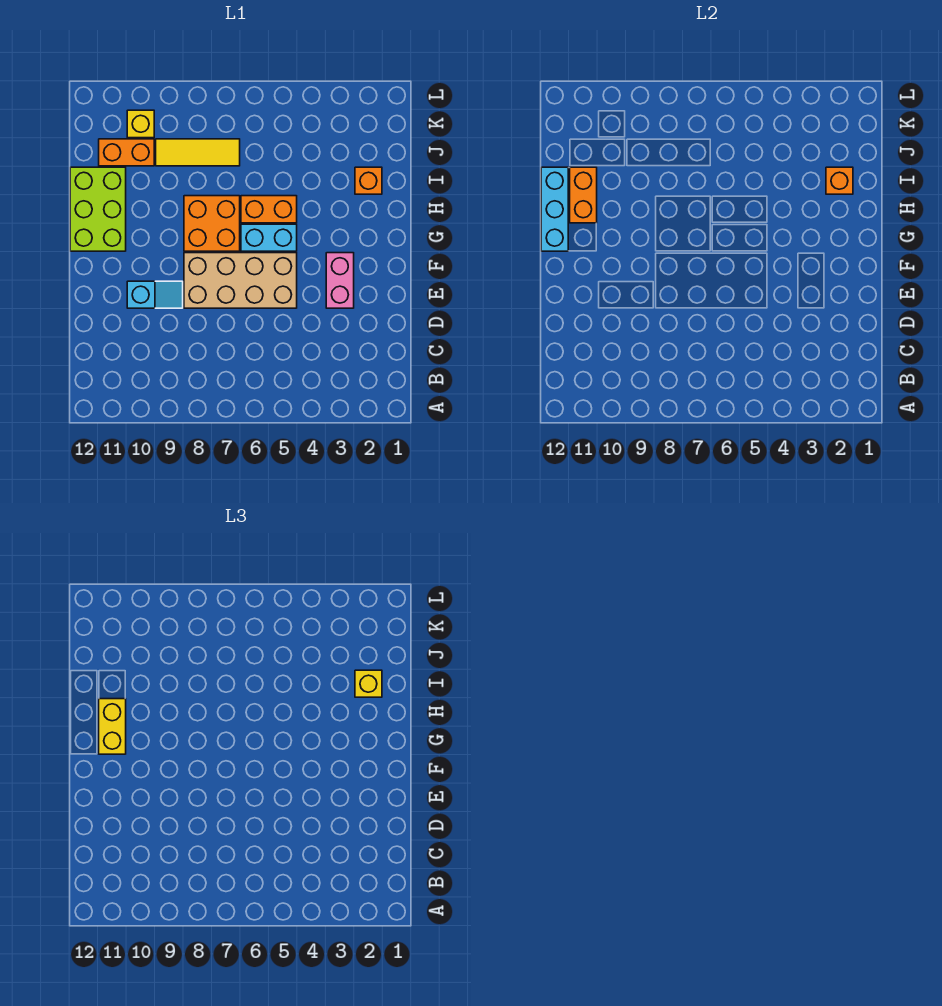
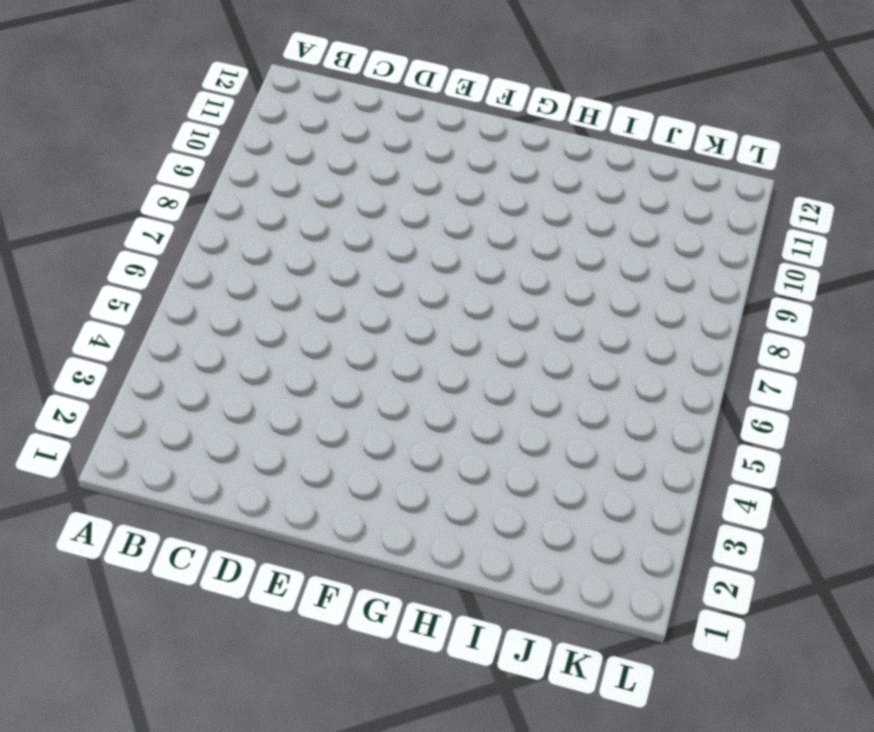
none -> pink 1x2 brick [326,253,354,308]
none -> tan 2x4 brick [184,253,297,308]
none -> cyan 1x2 slope [127,281,183,308]

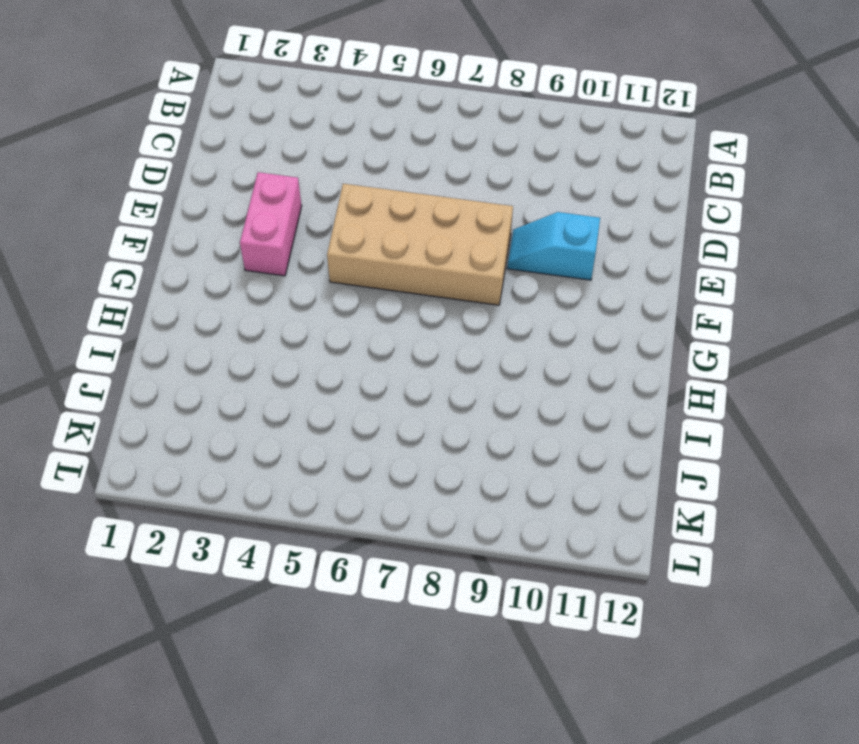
none -> cyan 1x2 brick [241,224,297,251]
none -> orange 2x2 brick [184,196,240,251]
none -> lime 2x3 brick [70,167,126,251]

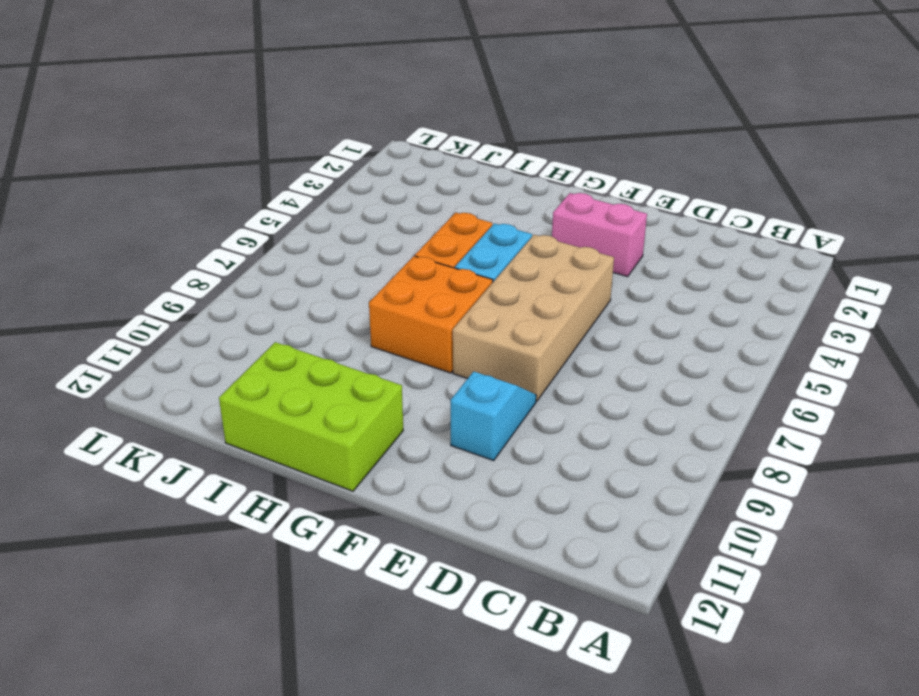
none -> orange 1x1 brick [355,167,382,194]
none -> yellow 1x3 tile [156,139,240,166]
none -> orange 1x2 brick [99,139,154,166]

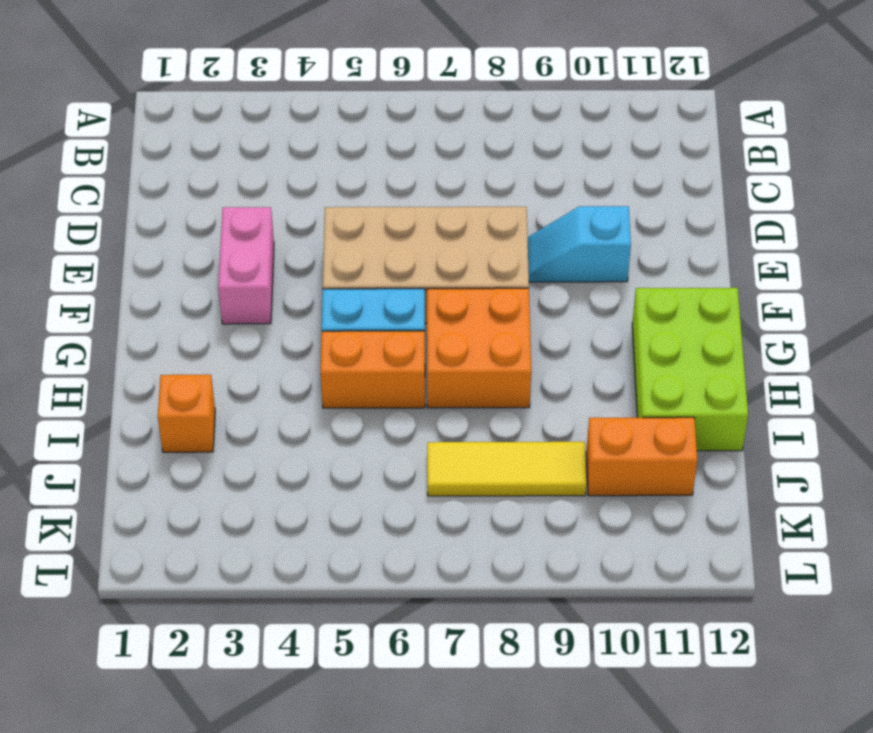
none -> yellow 1x1 brick [127,110,154,138]
none -> cyan 1x3 brick [541,167,568,251]
none -> orange 1x2 brick [570,167,597,223]

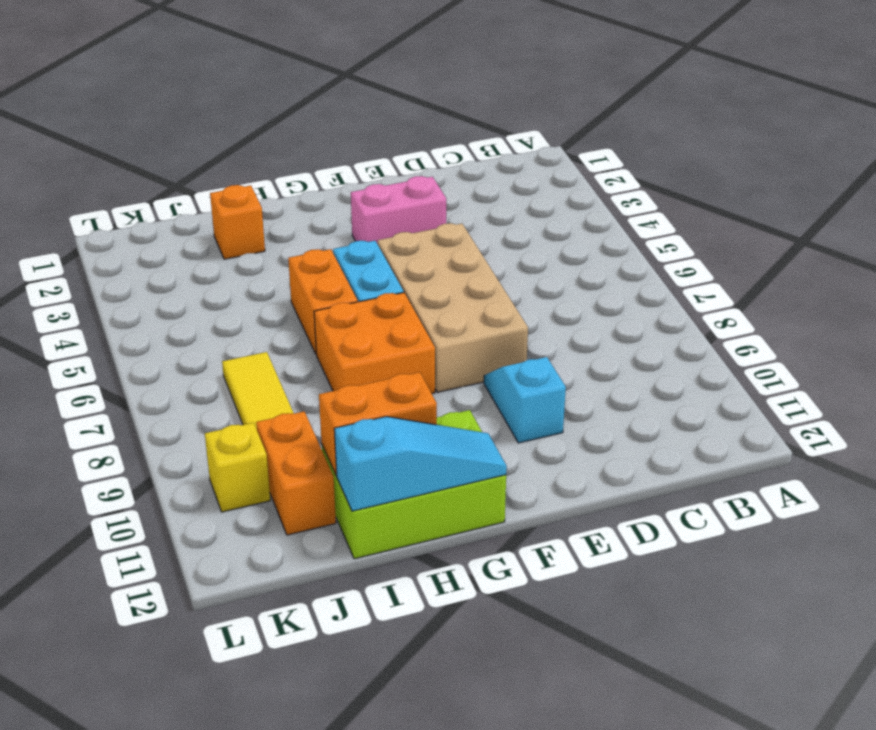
cyan 1x3 slope [334,417,507,511] -> cyan 1x3 brick [541,167,568,251]
none -> orange 1x1 brick [826,167,853,194]
none -> yellow 1x2 brick [99,699,126,754]
none -> yellow 1x1 brick [355,670,382,697]

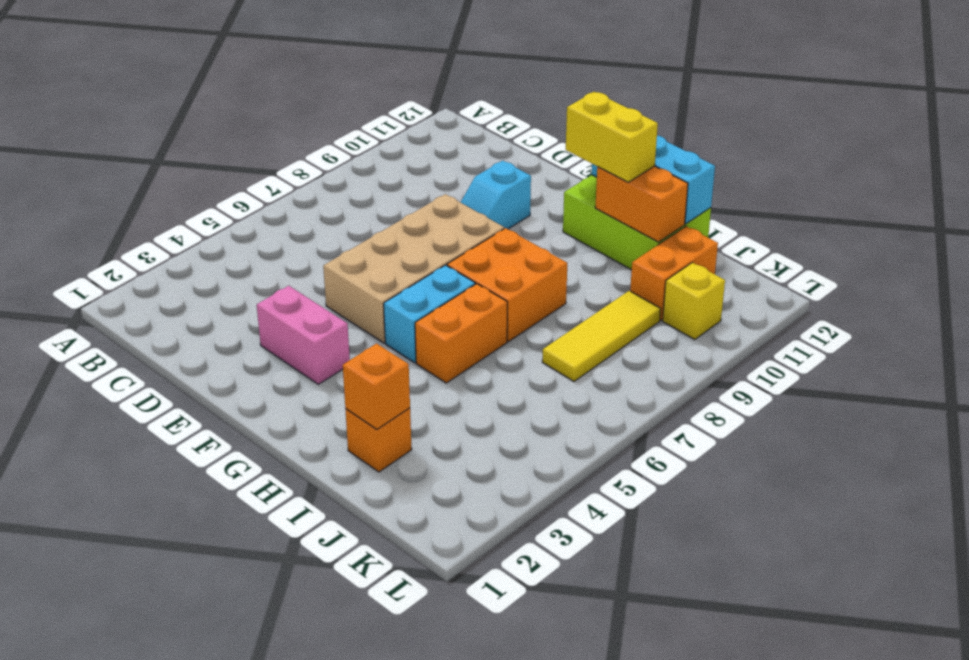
none -> yellow 1x1 brick [355,670,382,697]

